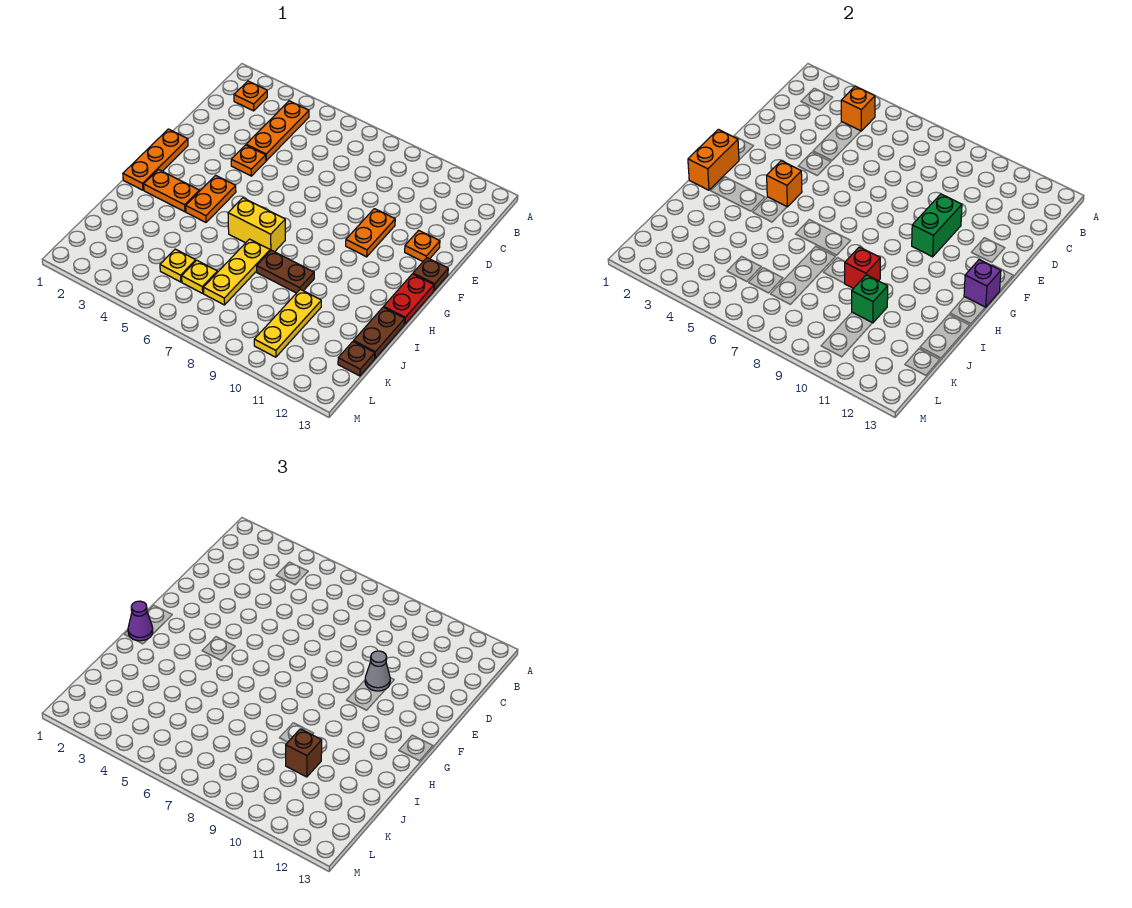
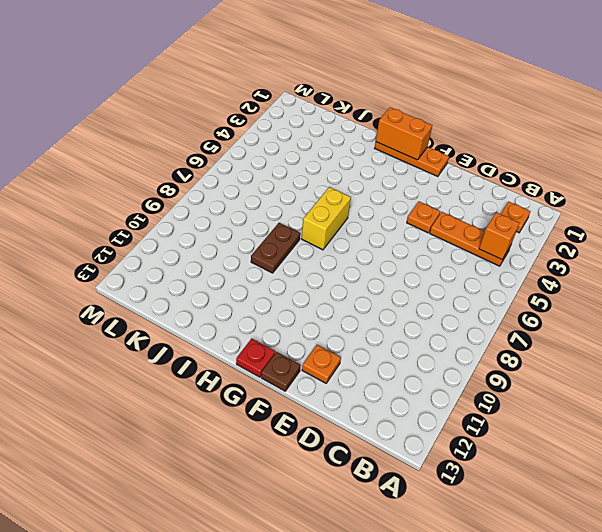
red 1x1 plate [236,339,275,377] -> red 1x2 plate [384,274,434,324]
none -> orange 1x2 plate [346,209,395,257]
none -> orange 1x2 plate [186,175,236,222]
none -> orange 1x2 plate [144,170,199,212]

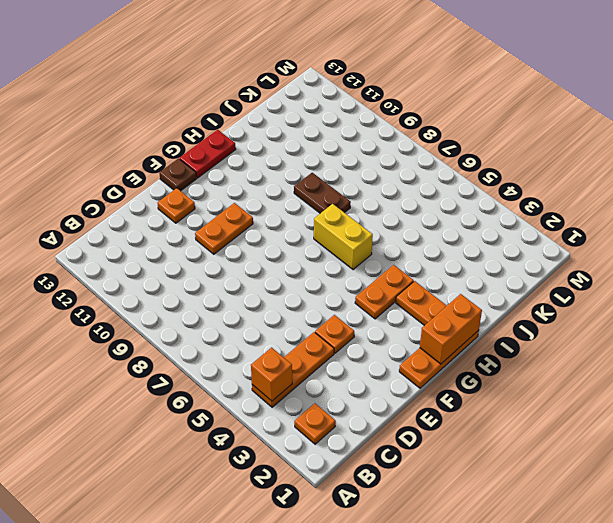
none -> yellow 1x3 plate [203,239,270,305]
none -> brown 1x2 plate [354,307,405,358]
none -> yellow 1x3 plate [254,289,321,357]

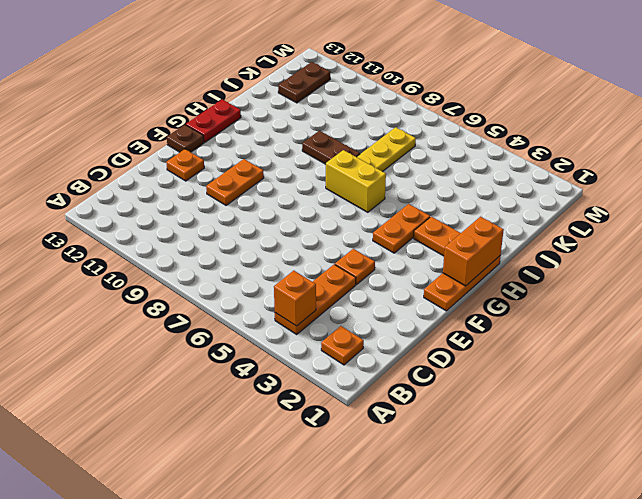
brown 1x2 plate [278,62,330,103] -> brown 1x2 plate moved to [354,307,405,358]
none -> yellow 1x3 plate [254,289,321,357]
none -> yellow 1x1 plate [160,249,196,282]
none -> yellow 1x1 plate [182,260,217,293]

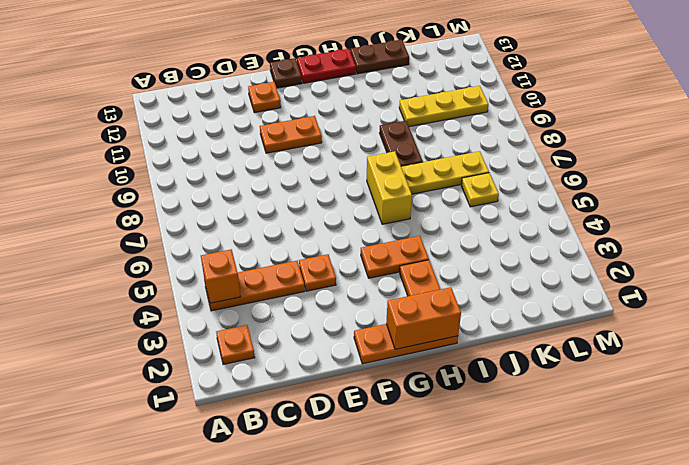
none -> yellow 1x1 plate [160,249,196,282]
none -> brown 1x1 plate [338,341,375,376]
none -> green 1x2 brick [912,194,962,257]

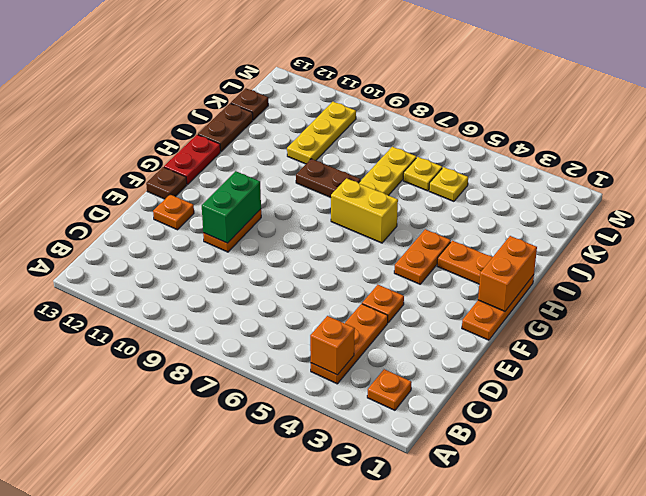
none -> orange 1x1 brick [767,161,802,207]
none -> purple 1x1 brick [964,260,1001,307]
none -> red 1x1 brick [845,247,880,288]

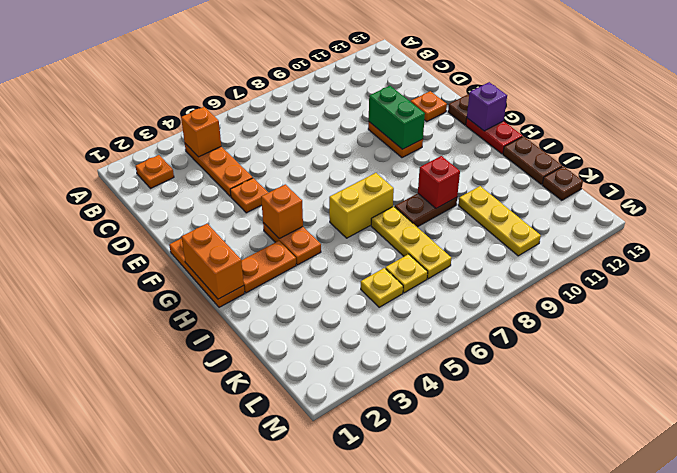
none -> green 1x1 brick [852,275,888,323]
none -> grey 1x1 cone [365,651,390,691]
none -> purple 1x1 cone [128,601,153,641]

